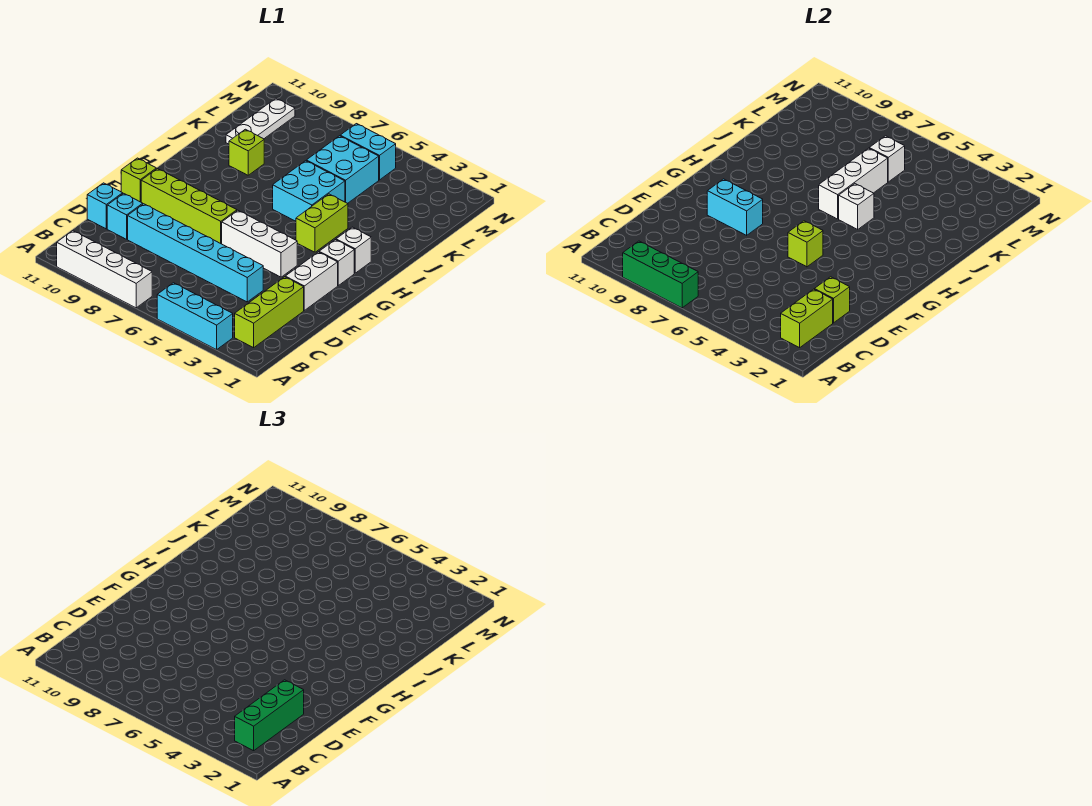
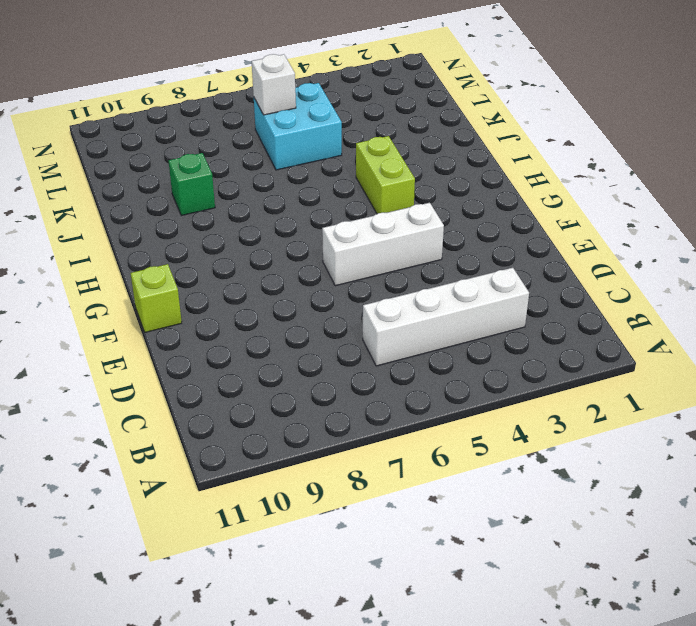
white 1x4 brick [363,268,529,366] -> white 1x4 brick moved to [57,231,152,308]
green 1x1 brick [168,153,215,216] -> lime 1x1 brick [229,129,264,175]
none -> cyan 1x3 brick [157,283,233,350]
none -> lime 1x3 brick [235,277,304,348]
none -> cyan 1x6 brick [128,204,263,302]

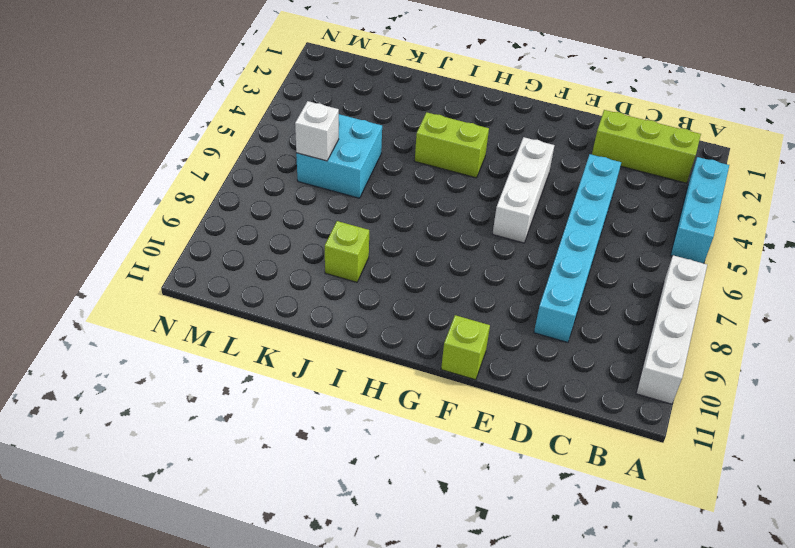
none -> cyan 1x1 brick [107,193,143,239]
none -> cyan 1x1 brick [87,183,123,229]
none -> white 1x2 brick [285,252,338,310]

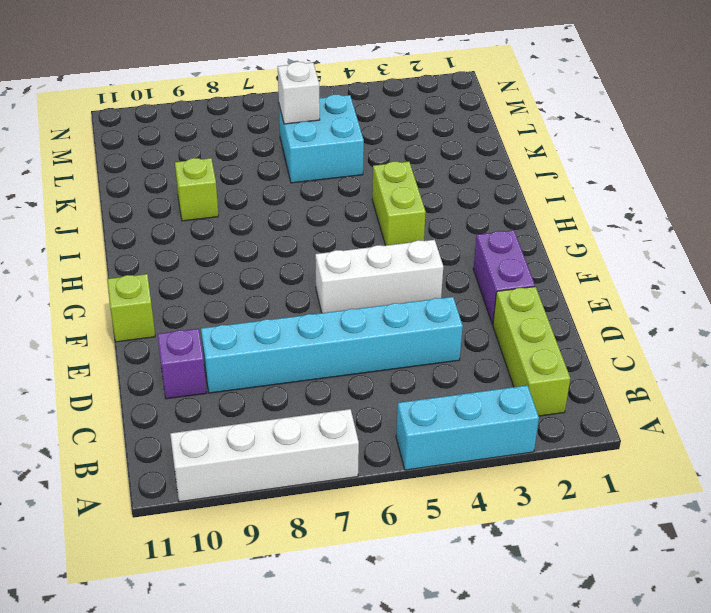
purple 1x1 brick [157,329,207,399] -> cyan 1x1 brick [107,193,143,239]
purple 1x2 brick [473,230,535,325] -> white 1x2 brick [285,252,338,310]
none -> cyan 1x1 brick [87,183,123,229]
none -> lime 1x4 brick [141,169,237,244]
none -> white 1x1 brick [319,240,354,285]

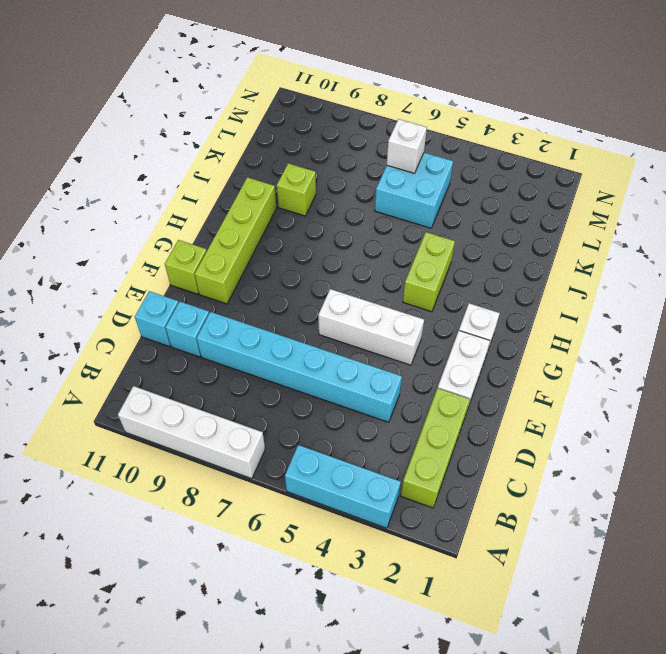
lime 1x4 brick [195,177,277,304] -> lime 1x4 brick turned to [141,169,237,244]
none -> white 1x1 brick [336,227,371,273]
none -> cyan 2x2 brick [273,161,345,221]
none -> white 1x3 plate [226,98,295,144]

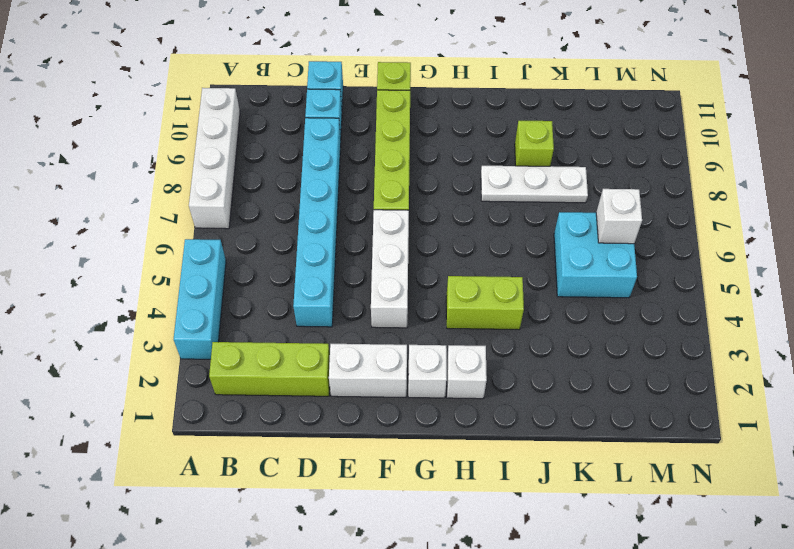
white 1x3 plate [481,166,588,203] -> white 1x3 plate moved to [226,98,295,144]
none -> cyan 2x2 brick [273,161,345,221]
none -> cyan 1x2 brick [340,124,396,180]
none -> green 1x3 brick [623,241,698,308]

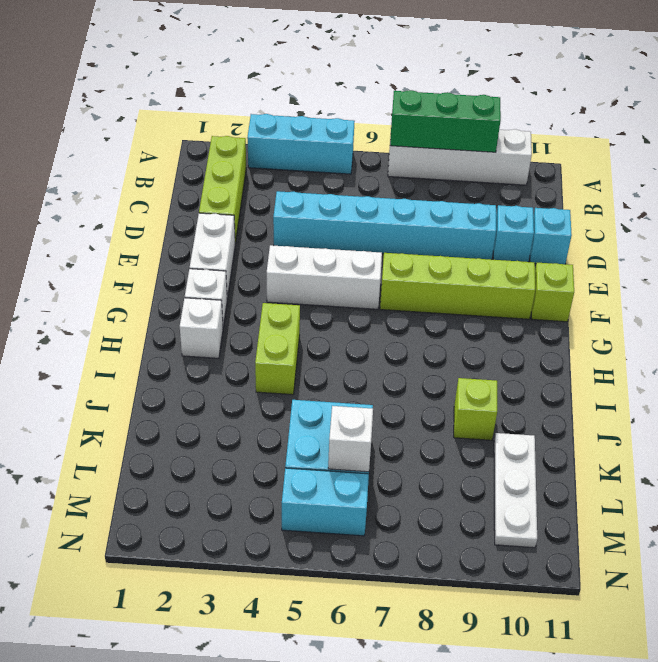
none -> cyan 2x2 brick [273,161,345,221]
none -> lime 1x2 brick [781,289,833,348]
none -> lime 1x1 brick [814,277,850,323]

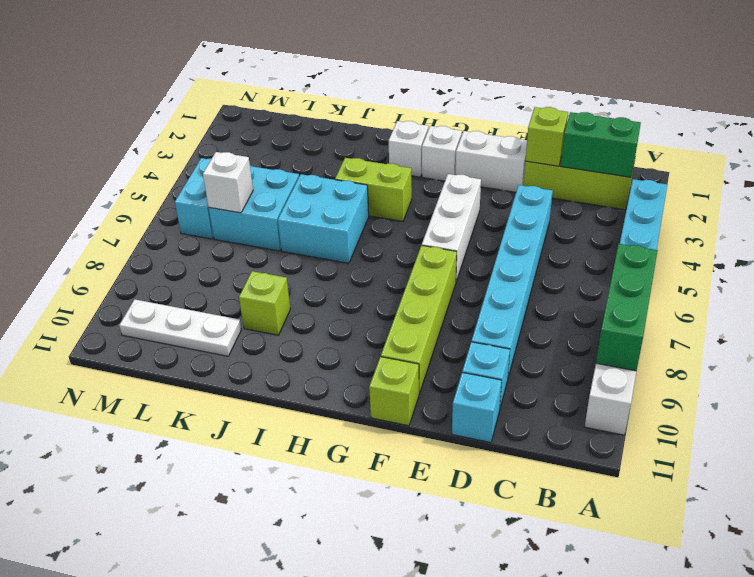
green 1x2 brick [561,112,641,177] -> lime 1x2 brick [781,289,833,348]
none -> lime 1x1 brick [788,221,823,267]
none -> cyan 1x2 brick [707,179,763,235]
none -> white 1x1 brick [839,184,874,229]

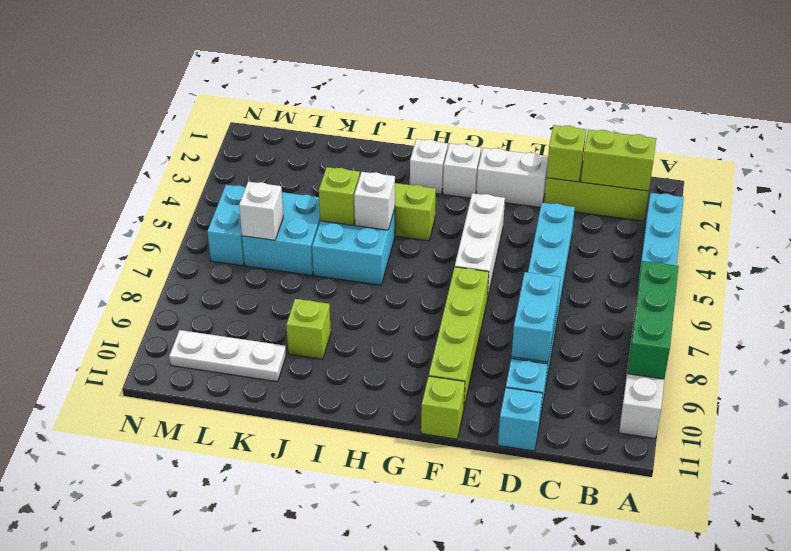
cyan 1x2 brick [511,272,560,362] -> cyan 1x2 brick moved to [707,179,763,235]
lime 1x1 brick [319,167,360,225] -> lime 1x1 brick moved to [788,221,823,267]
none -> white 1x3 brick [819,148,888,219]
none -> green 1x3 brick [235,680,304,751]

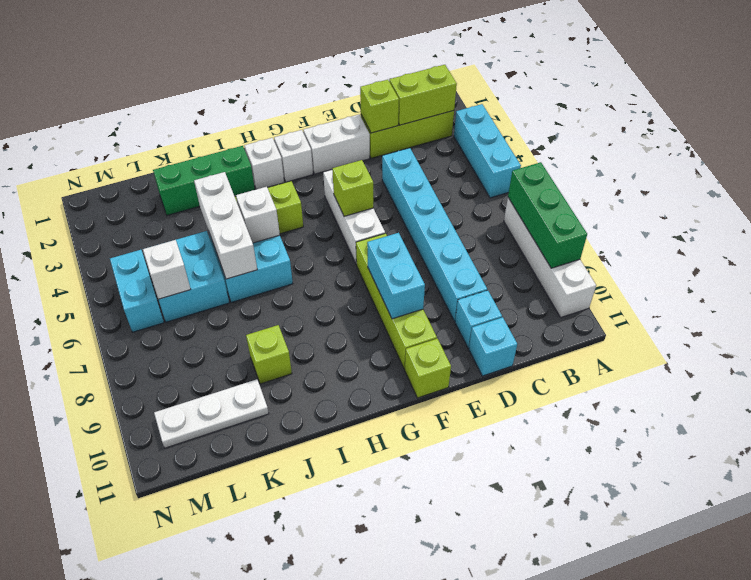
green 1x3 brick [153,146,255,215] -> green 1x3 brick moved to [235,680,304,751]
white 1x3 brick [194,172,257,279] -> white 1x3 brick turned to [819,148,888,219]

